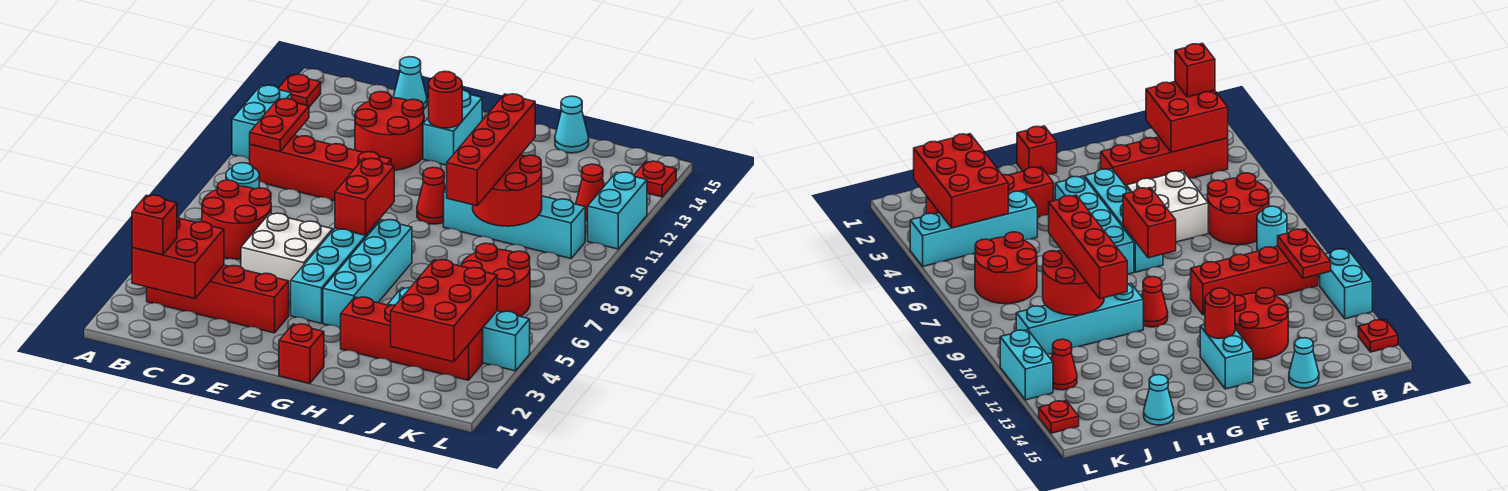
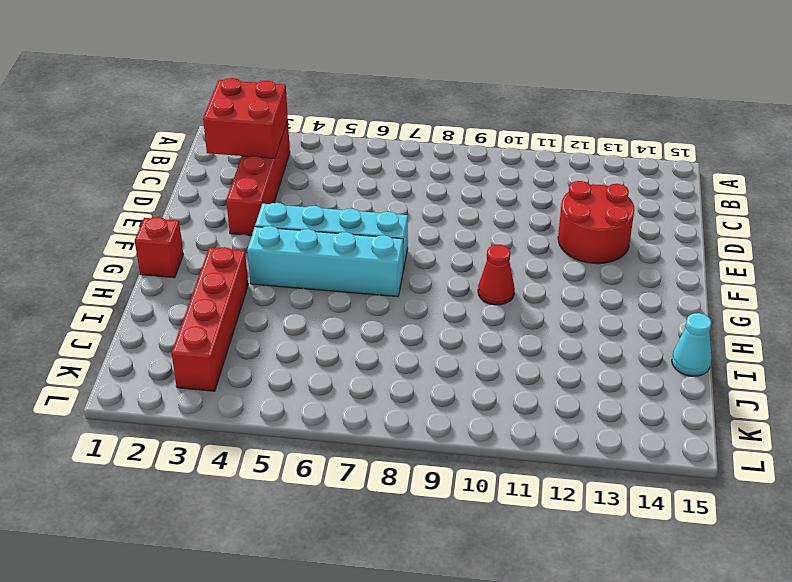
none -> cyan 1x2 brick [232,85,291,159]
none -> red 1x1 plate [278,74,321,107]
none -> red 2x2 round brick [202,180,271,259]
none -> cyan 1x1 round brick [226,163,259,189]

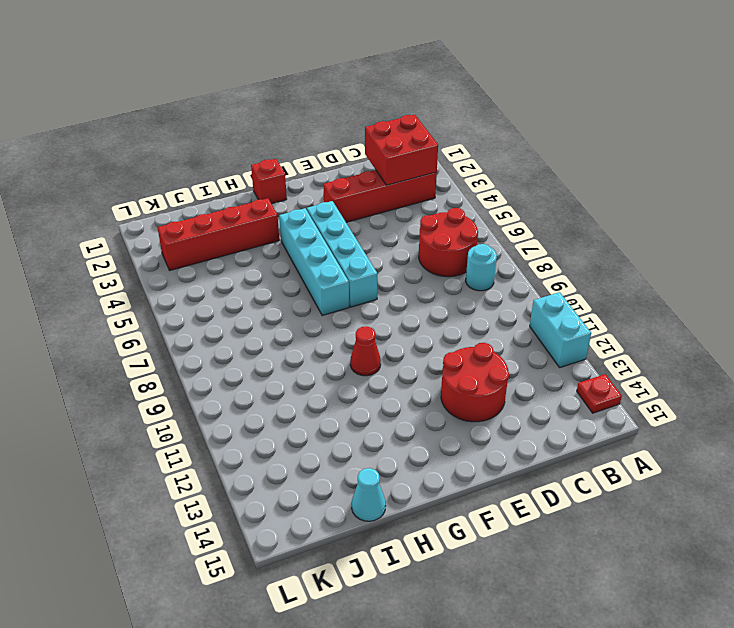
none -> red 1x4 brick [250,135,391,201]
none -> white 2x2 brick [241,213,333,295]
none -> cyan 1x1 cone [393,57,427,109]
none -> cyan 1x2 brick [423,90,482,165]

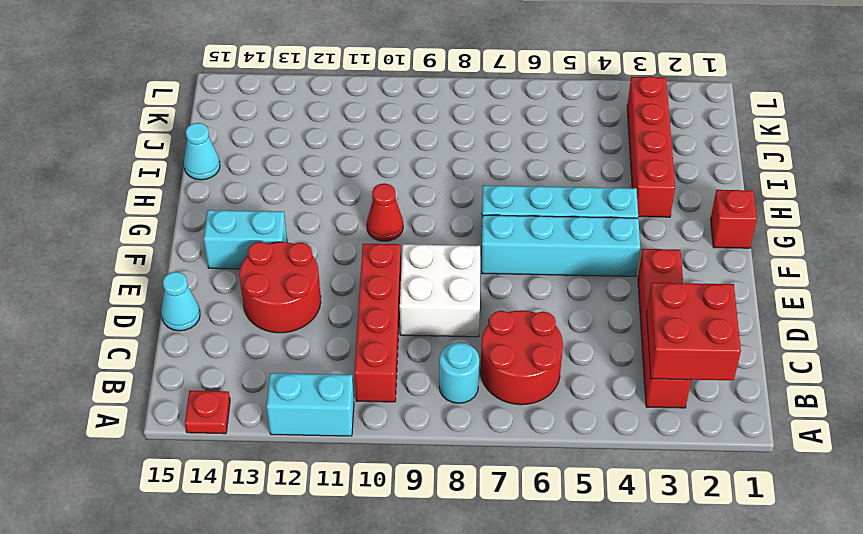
white 2x2 brick [400,244,480,337] -> white 2x2 brick moved to [241,213,333,295]
none -> cyan 1x4 brick [444,189,585,258]
none -> cyan 1x4 brick [388,288,530,371]
none -> red 2x2 round brick [461,243,530,317]
none -> red 1x1 cone [576,164,604,220]

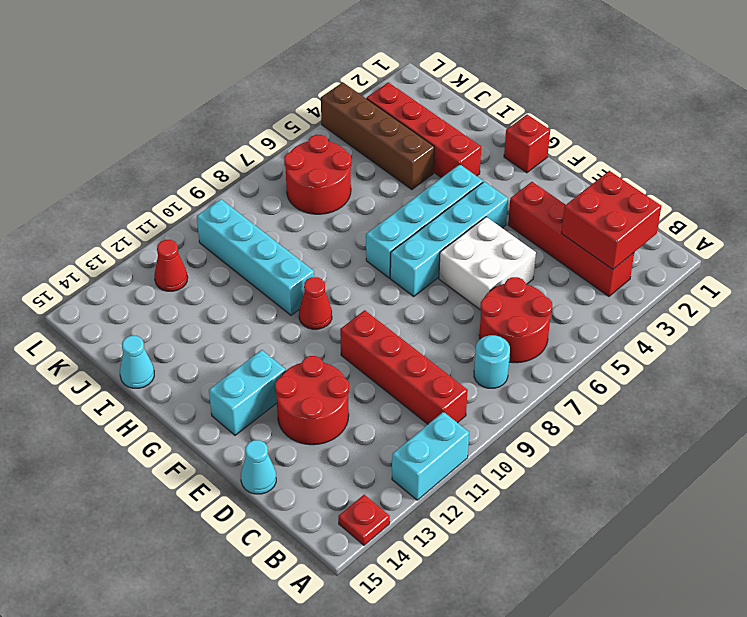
brown 1x4 brick [321,82,434,190] -> cyan 1x4 brick [388,288,530,371]
none -> cyan 1x2 brick [588,172,647,249]
none -> red 1x1 plate [634,161,676,197]
none -> red 1x2 plate [250,99,309,152]
none -> red 1x2 brick [335,158,394,235]

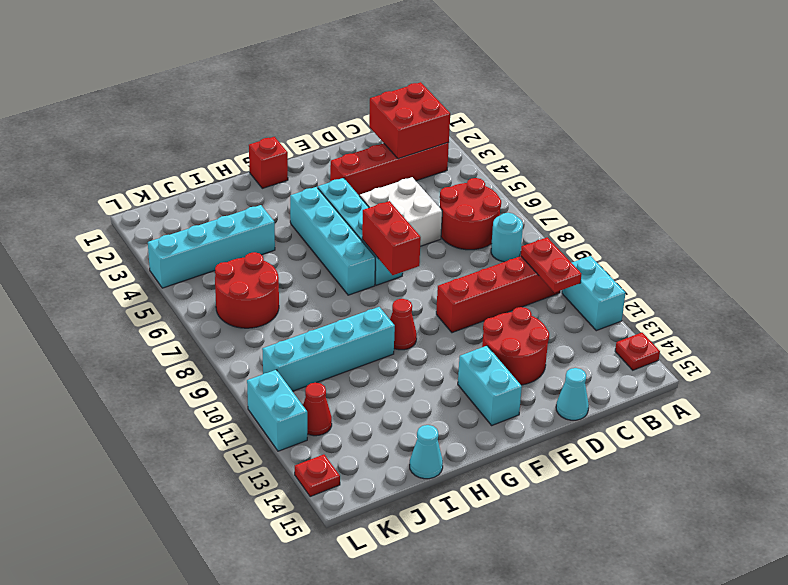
none -> red 1x4 brick [341,297,483,380]
none -> red 1x1 round brick [429,71,462,128]
none -> red 2x2 round brick [473,155,542,226]
none -> red 2x3 brick [391,260,497,362]

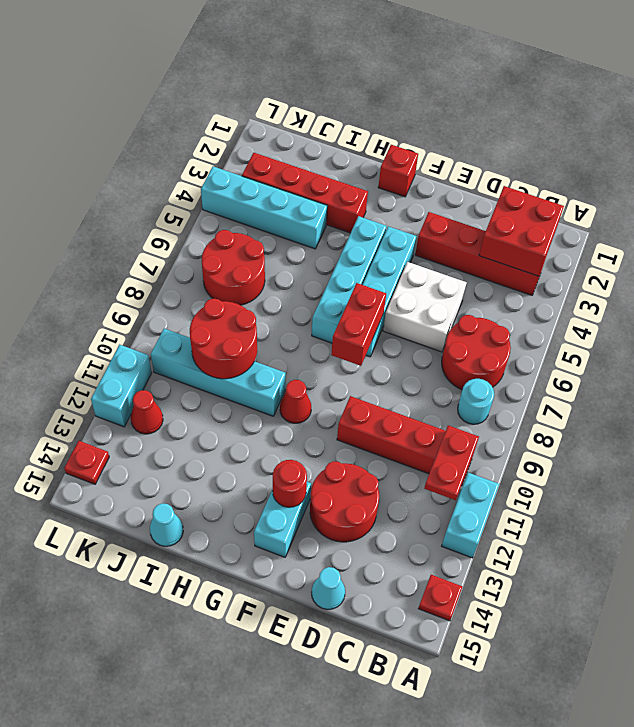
none -> red 2x3 brick [391,260,497,362]
none -> red 1x1 brick [132,195,177,255]
none -> red 1x4 brick [447,94,535,206]

